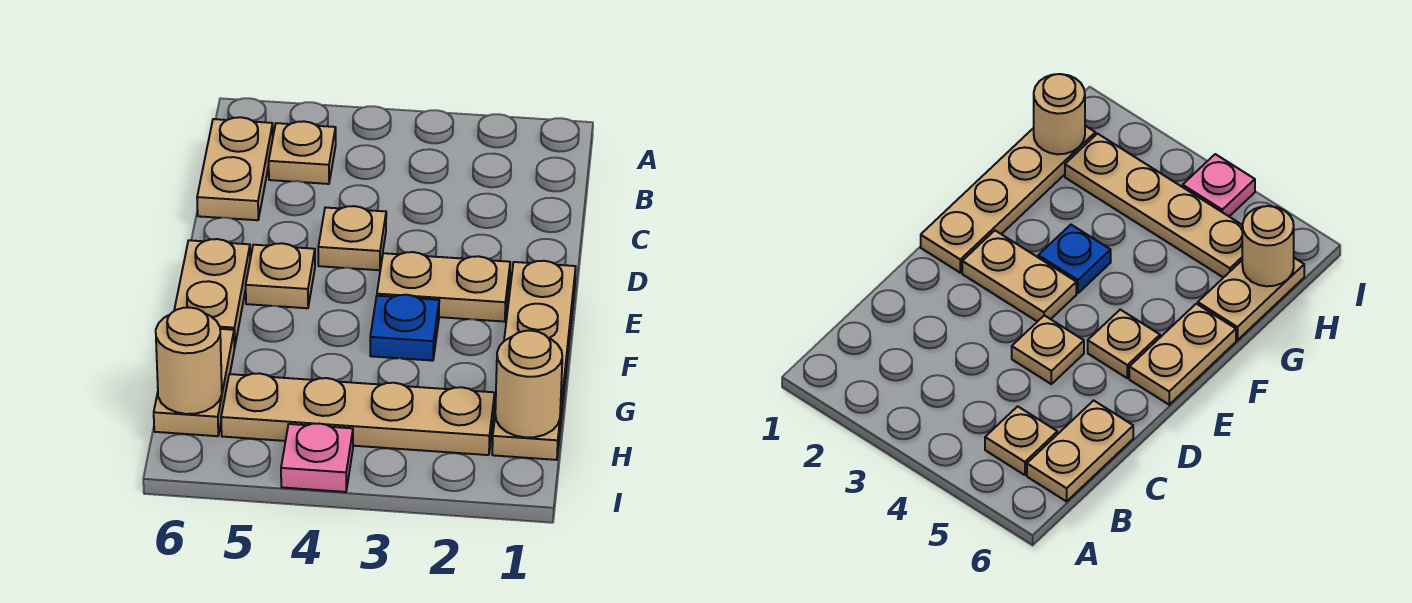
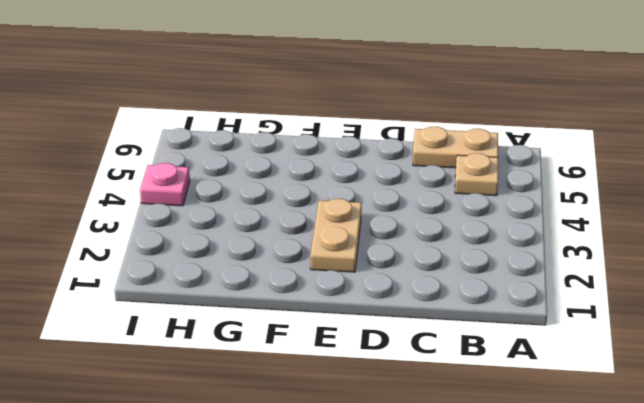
none -> tan 1x1 plate [318,206,386,270]
none -> tan 1x4 plate [492,261,576,460]
none -> tan 1x1 plate [246,243,315,308]

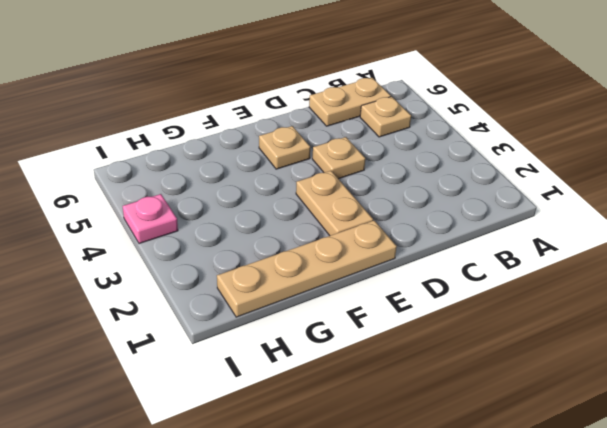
none -> tan 1x2 plate [174,239,250,347]
none -> blue 1x1 plate [370,295,439,361]
none -> tan 1x2 plate [154,329,235,436]

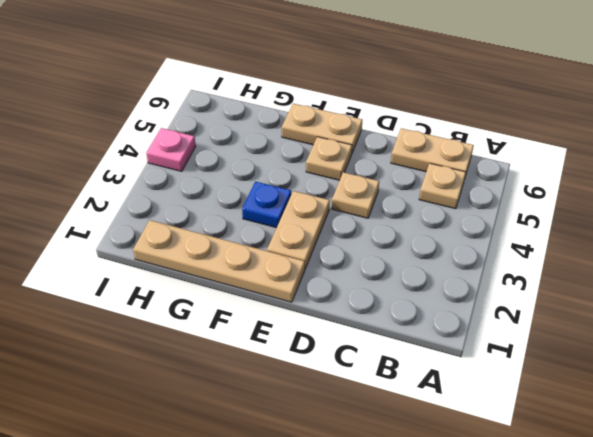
none -> tan 1x2 plate [154,329,235,436]
none -> tan 1x4 plate [221,373,495,455]
none -> tan 1x1 round brick [495,331,562,437]

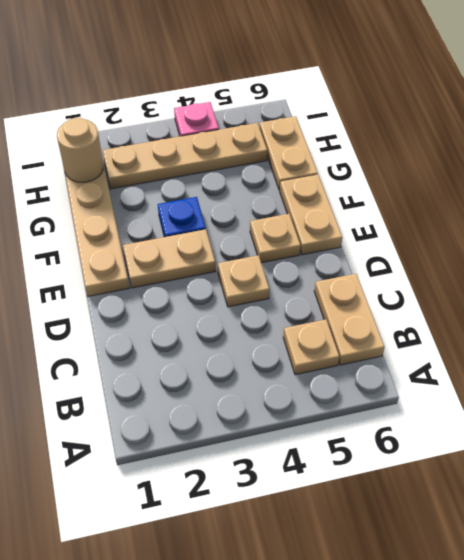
none -> tan 1x1 round brick [156,308,222,414]

